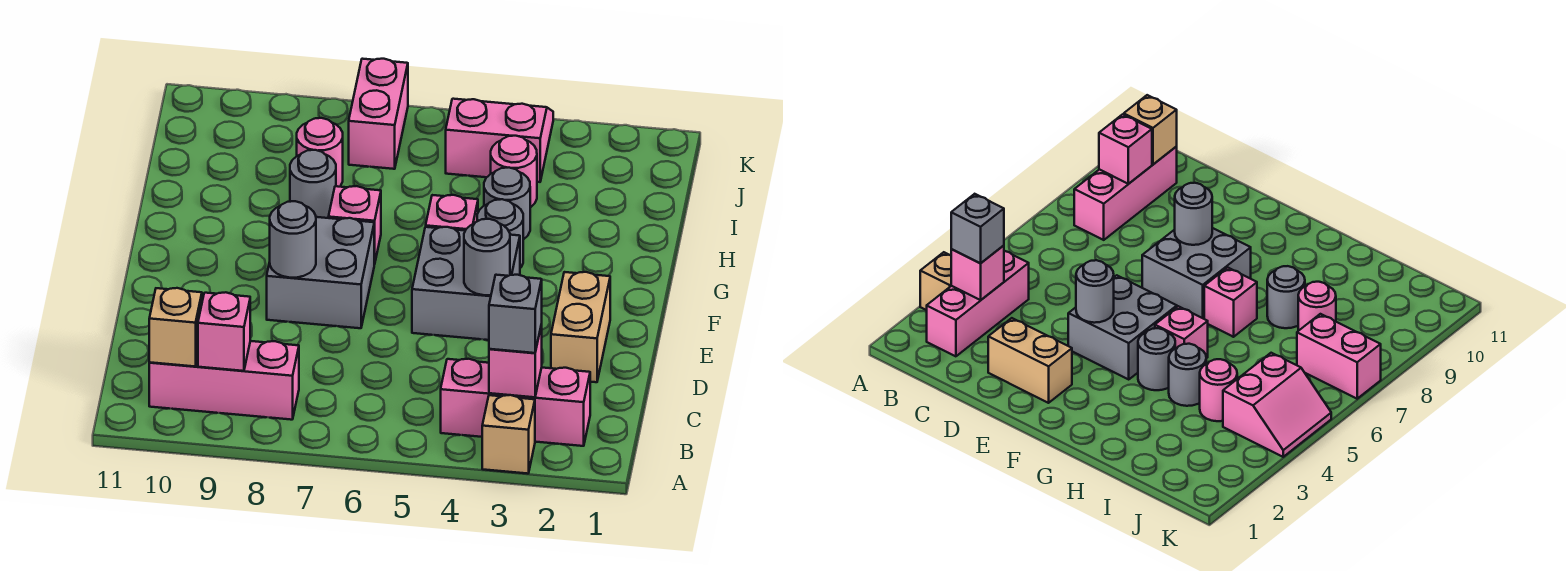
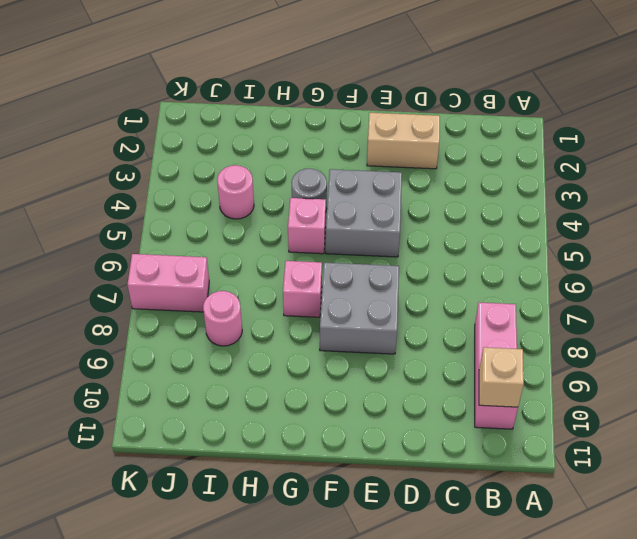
none -> tan 1x1 brick [482,395,535,474]
none -> pink 1x3 brick [441,359,590,446]
none -> grey 1x1 round brick [484,168,530,240]

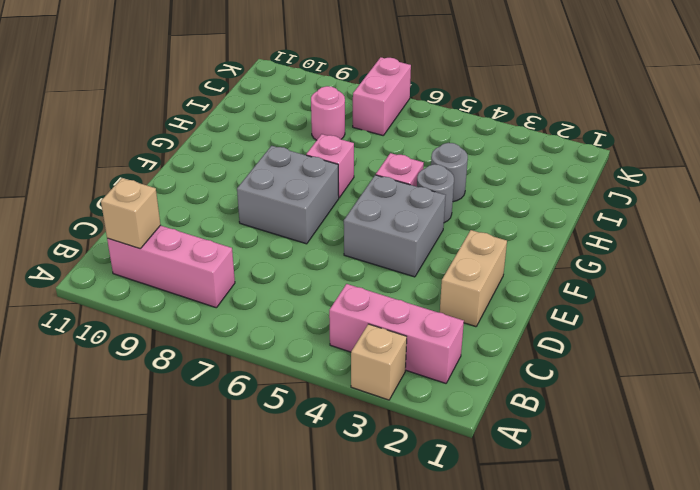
none -> grey 1x1 round brick [290,150,336,218]
none -> pink 1x1 round brick [491,136,537,208]
none -> pink 2x2 slope [446,99,553,182]

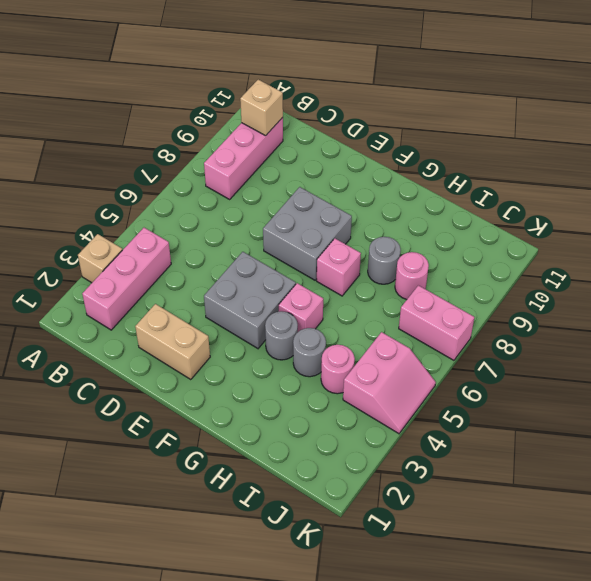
none -> pink 1x1 brick [489,324,542,397]
none -> pink 1x1 brick [198,292,250,371]
none -> grey 1x1 round brick [464,219,510,295]

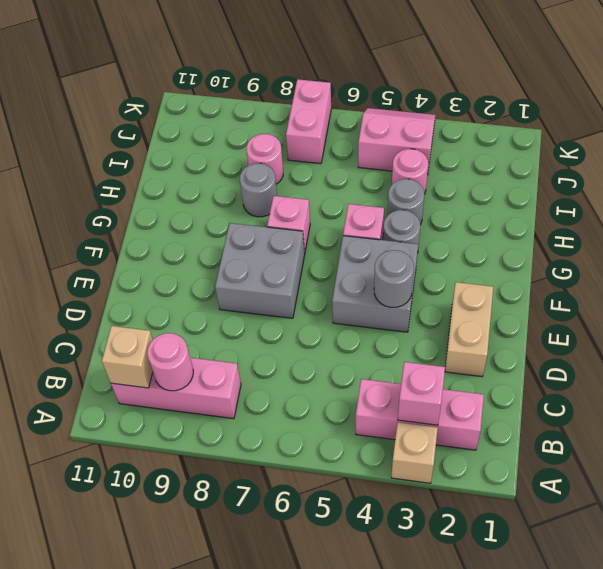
pink 1x1 round brick [147,333,193,391] -> pink 1x1 brick [198,292,250,371]
none -> grey 1x1 round brick [270,201,316,278]
none -> grey 1x1 brick [489,275,542,353]

